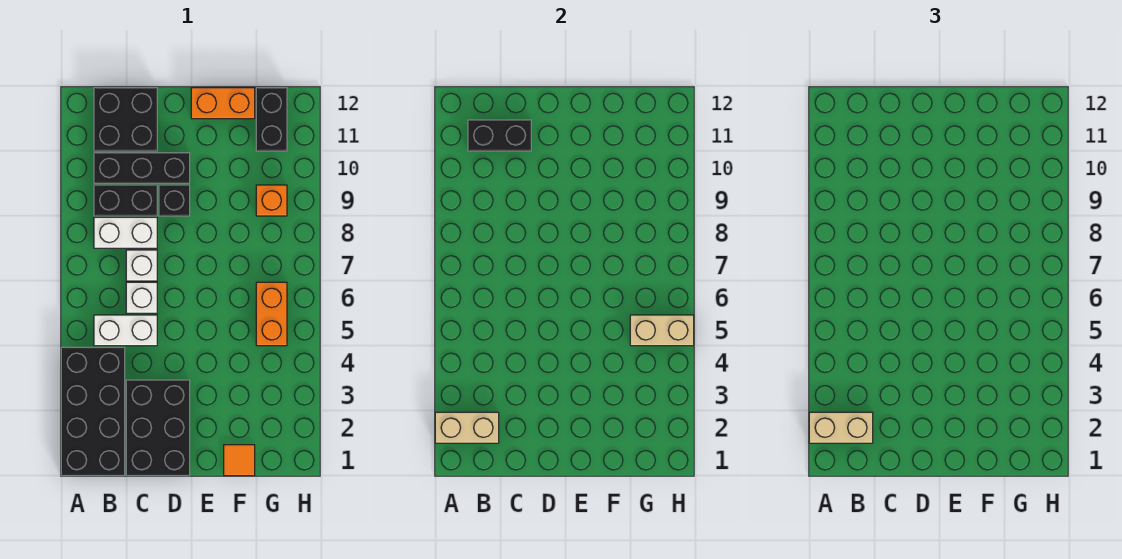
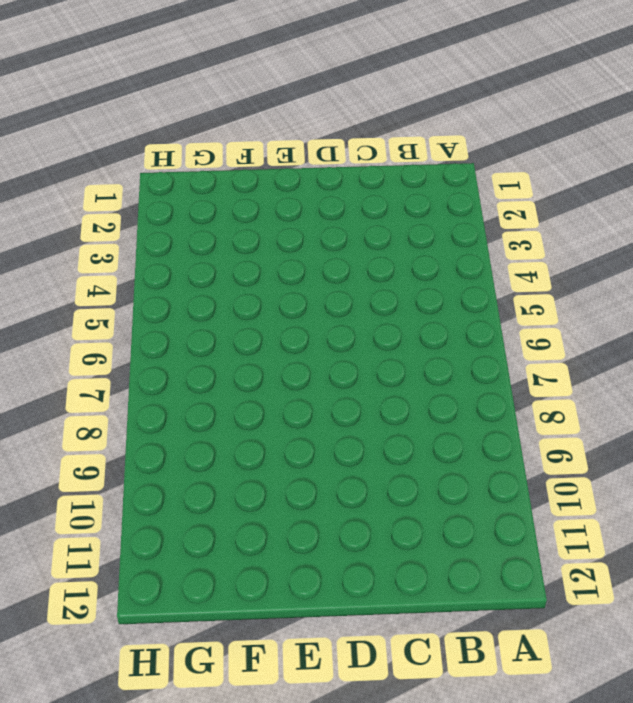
none -> black 2x4 brick [61,347,125,476]
none -> white 1x2 brick [94,315,157,346]
none -> white 1x2 brick [94,217,157,248]

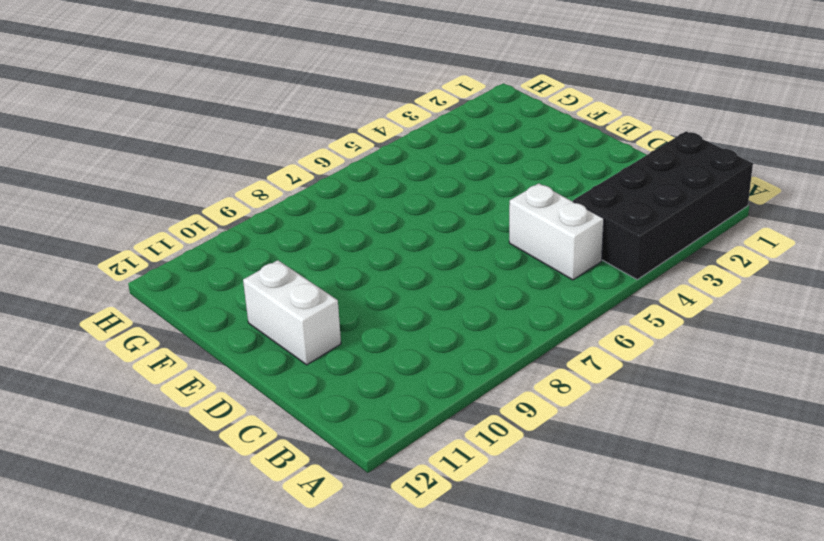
white 1x2 brick [243,260,341,365] -> white 1x2 brick moved to [94,217,157,248]
none -> black 1x2 brick [94,185,157,216]
none -> black 1x3 brick [94,153,190,183]
none -> black 2x2 brick [94,88,157,151]

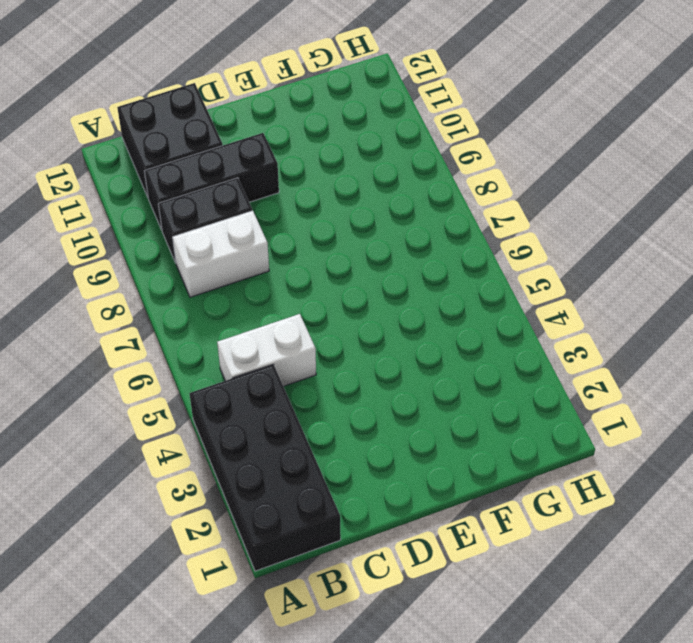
none -> black 2x3 brick [126,380,190,476]
none -> white 1x1 brick [126,282,157,313]
none -> white 1x1 brick [126,250,157,281]

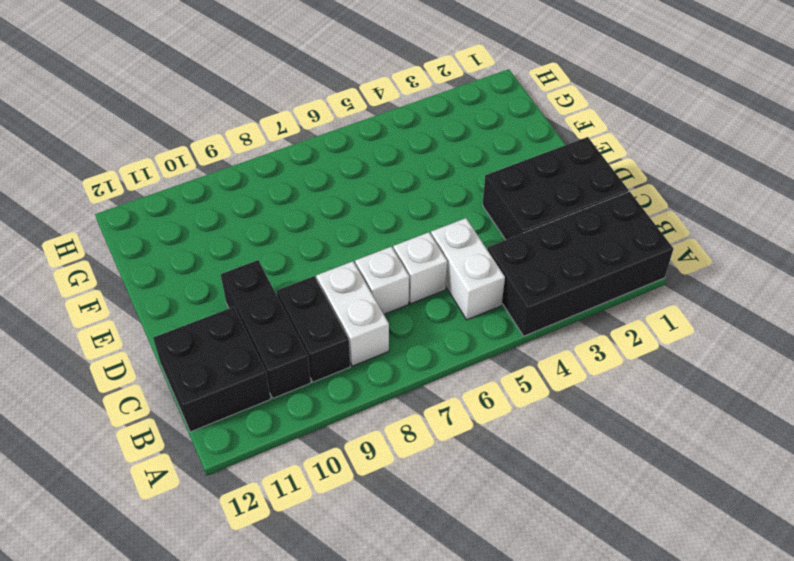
none -> black 1x1 brick [159,185,190,216]
none -> orange 1x2 brick [191,88,255,119]
none -> orange 1x1 tile [224,445,255,476]

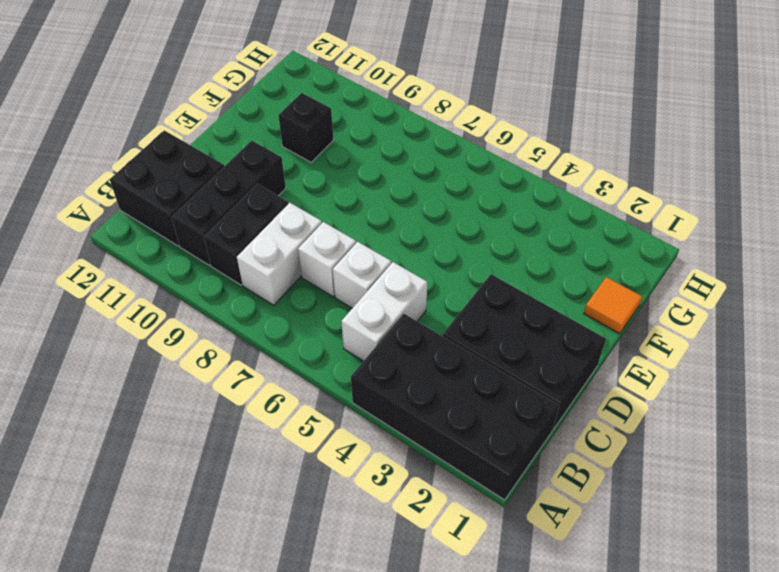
black 1x1 brick [278,93,333,162] -> black 1x1 brick moved to [159,185,190,216]
none -> orange 1x2 brick [191,88,255,119]
none -> orange 1x2 brick [256,282,287,346]
none -> orange 1x1 brick [256,185,287,216]

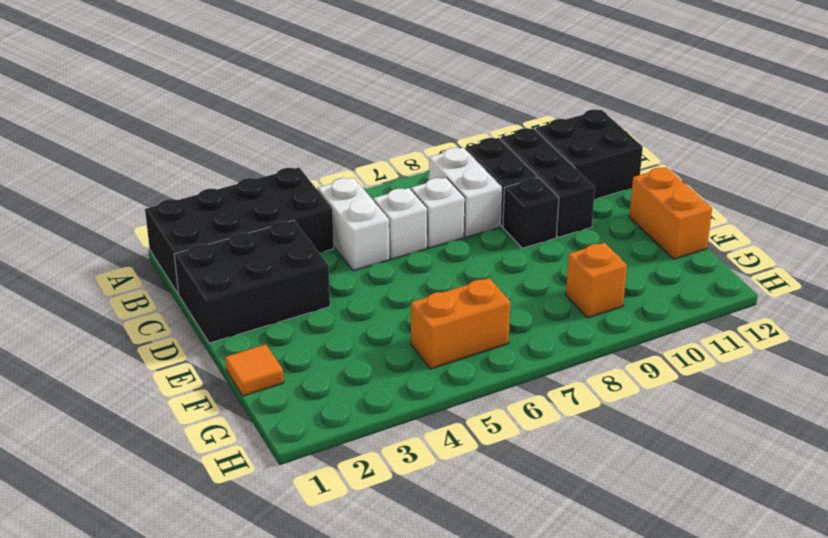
none -> black 1x2 brick [256,88,287,151]
none -> tan 1x2 brick [435,412,499,443]
none -> black 1x2 brick [468,120,531,151]

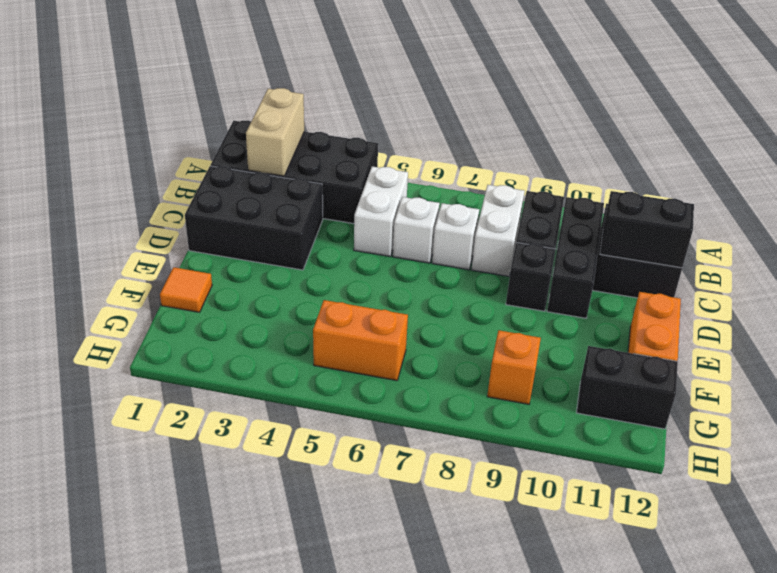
black 1x2 brick [600,191,694,268] -> black 1x2 brick turned to [468,120,531,151]
none -> tan 1x2 brick [630,315,694,346]
none -> tan 1x2 brick [809,412,873,443]

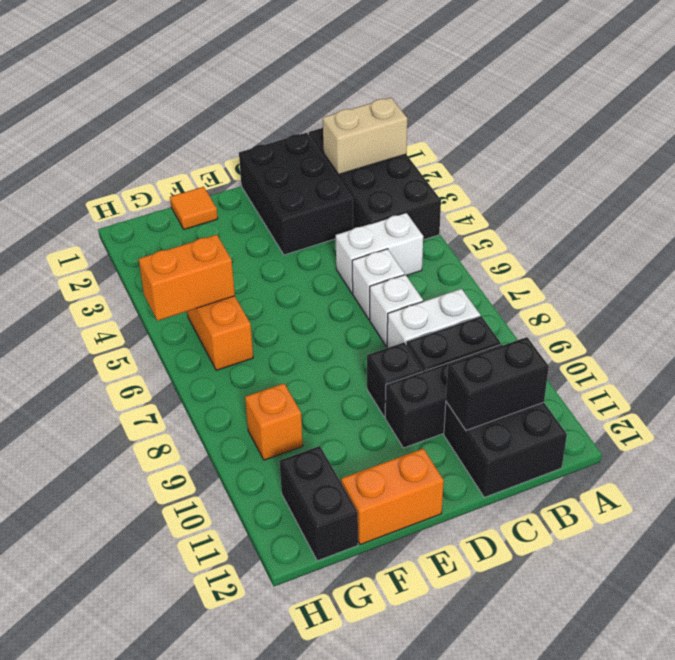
orange 1x2 brick [139,235,235,321] -> tan 1x2 brick [630,315,694,346]
none -> tan 1x2 brick [809,412,873,443]

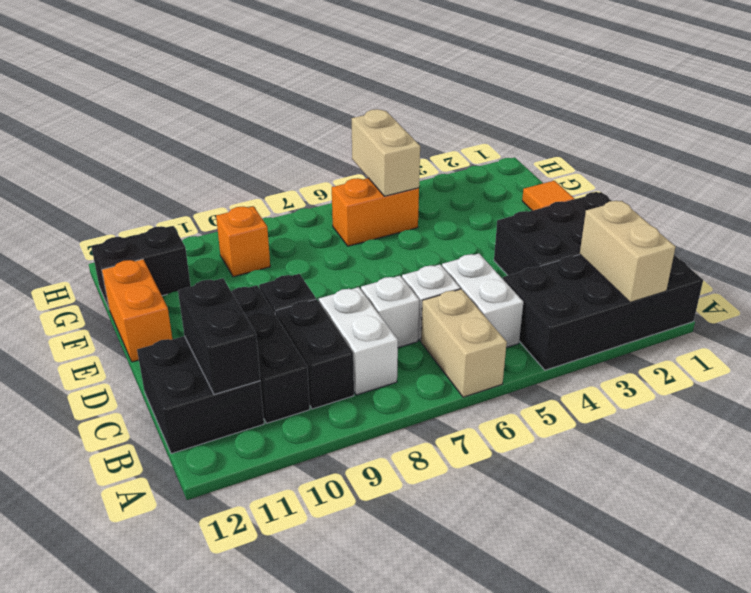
tan 1x2 brick [421,289,507,397] -> tan 1x2 brick moved to [809,412,873,443]

